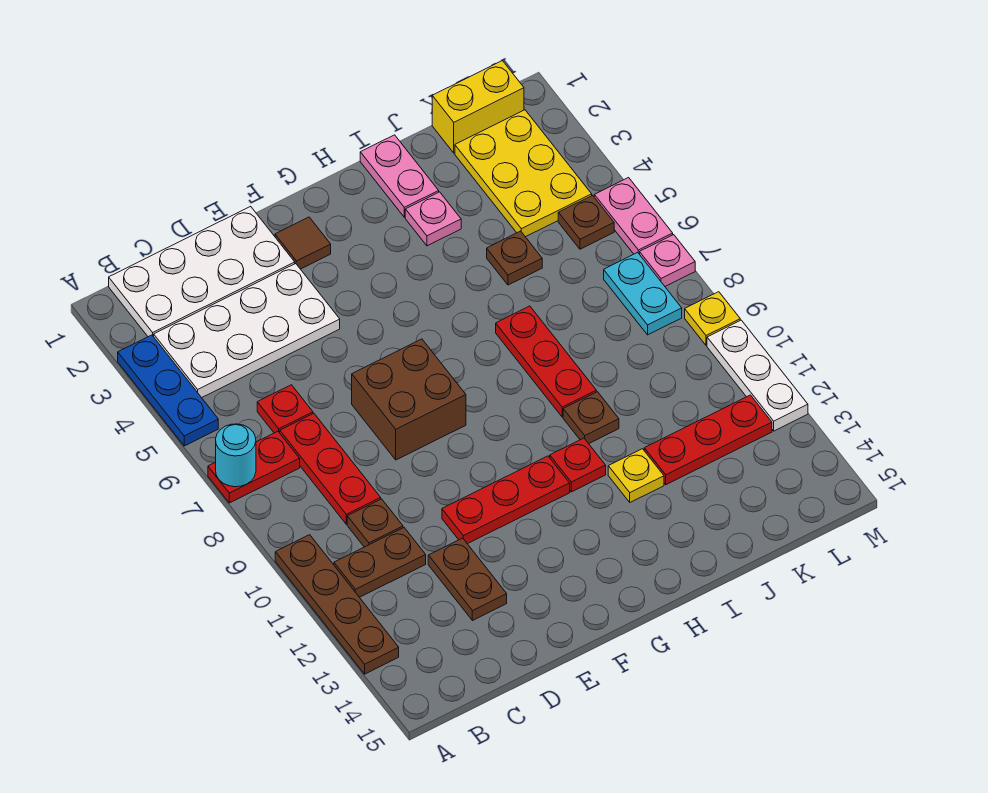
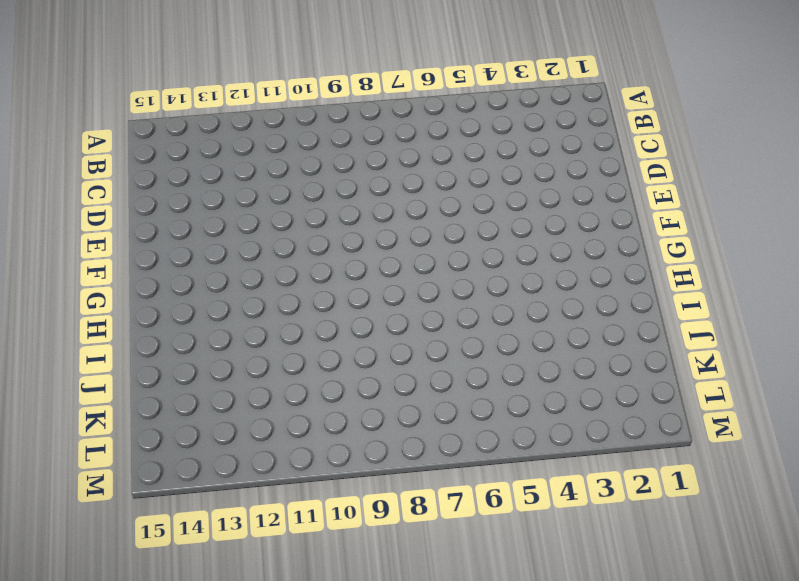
none -> blue 1x3 plate [118,335,218,446]
none -> red 1x2 plate [208,431,300,503]
none -> brown 1x4 plate [275,535,399,674]
none -> white 2x4 plate [109,206,295,337]

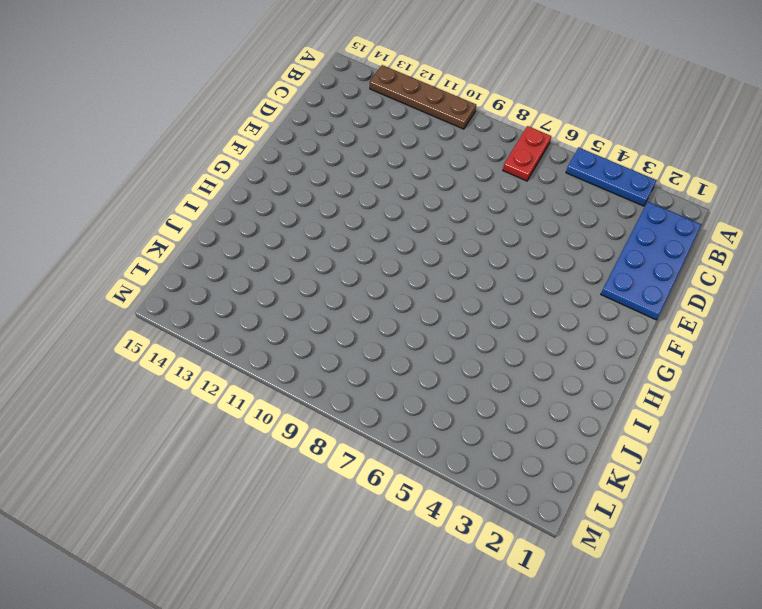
blue 2x4 plate [601,202,701,320] -> white 2x4 plate [109,206,295,337]
none -> white 2x4 plate [154,264,340,398]
none -> brown 1x2 plate [334,528,426,597]
none -> red 1x1 plate [257,385,313,433]
none -> red 1x3 plate [280,413,381,524]

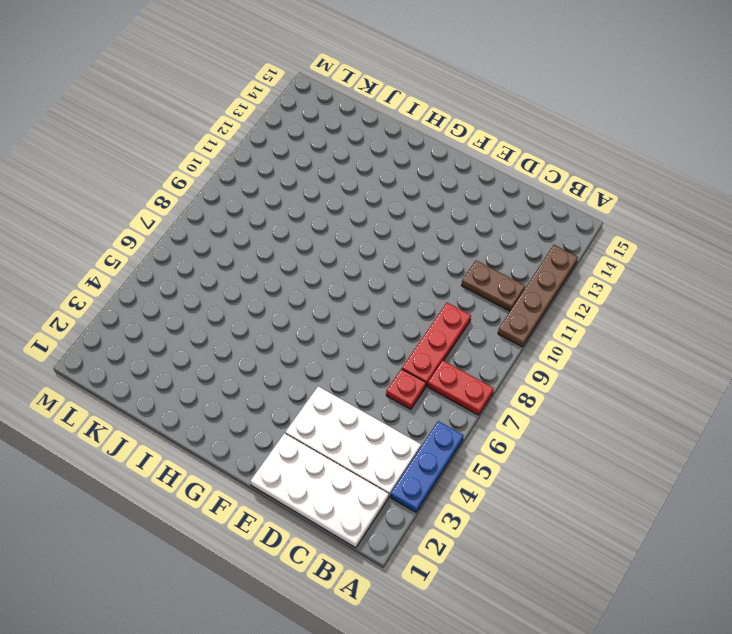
none -> brown 1x1 plate [347,499,403,547]
none -> brown 1x2 plate [428,538,507,621]
none -> brown 2x2 brick [352,339,466,460]
none -> red 1x3 plate [442,456,570,544]

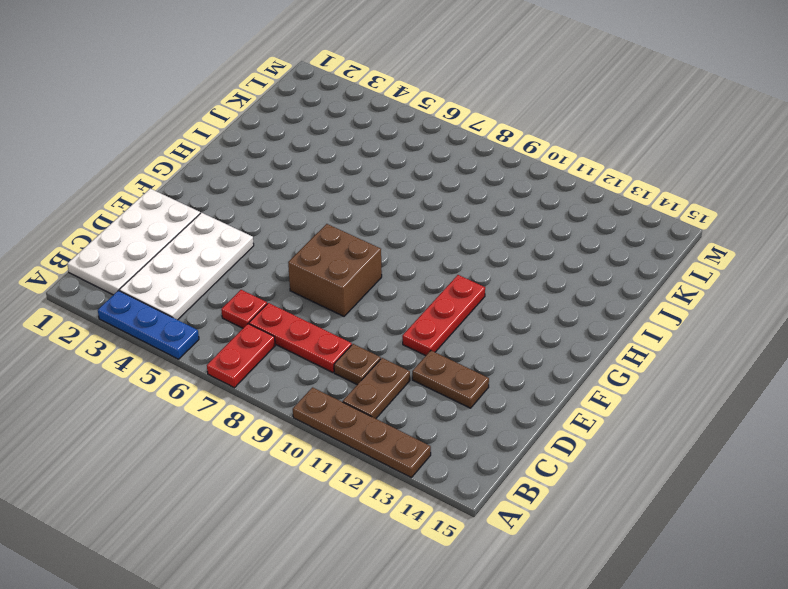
none -> brown 1x1 tile [275,217,331,269]
none -> red 1x1 plate [550,438,606,492]
none -> pink 1x2 plate [360,135,439,217]
none -> pink 1x1 plate [405,192,461,246]

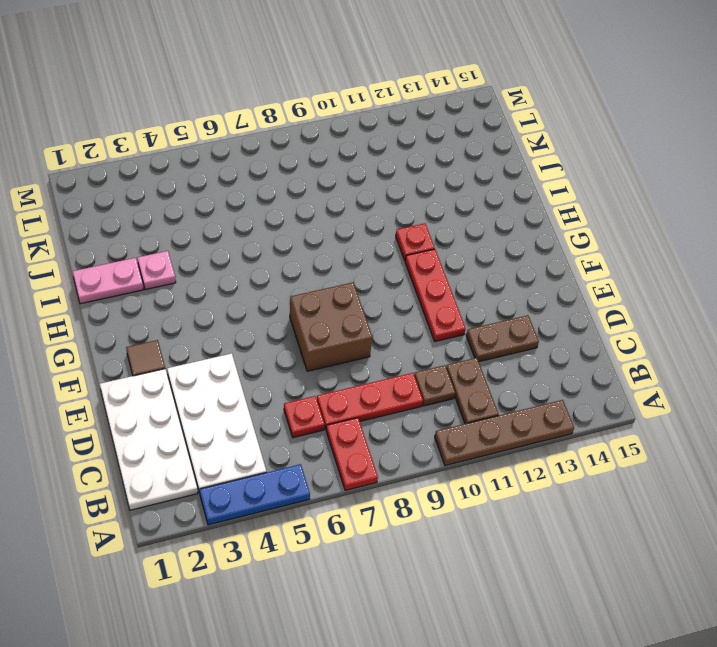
none -> red 1x3 plate [496,306,596,417]
none -> brown 1x1 plate [563,392,619,444]
none -> yellow 1x1 plate [608,449,664,502]
none -> brown 1x1 plate [487,231,542,285]

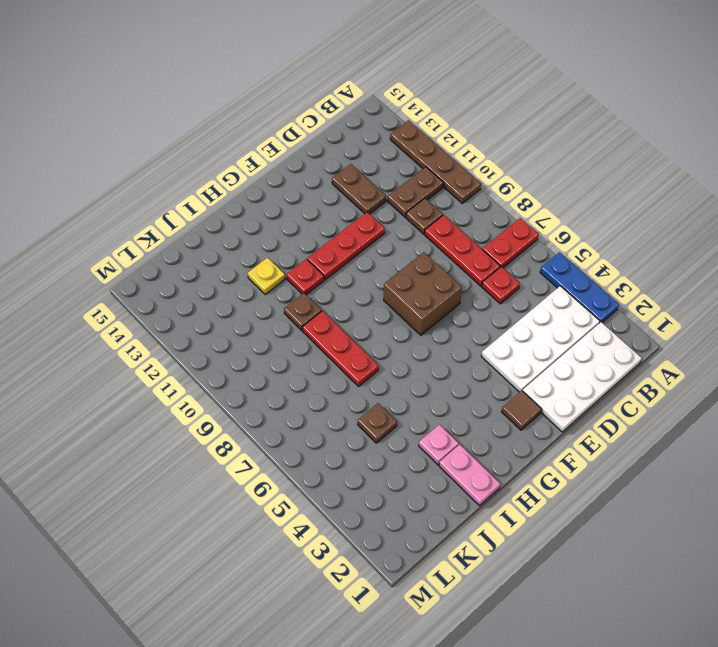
none -> red 1x3 plate [644,395,772,485]
none -> yellow 1x2 brick [432,61,524,153]
none -> yellow 2x3 plate [455,110,592,237]
none -> brown 1x1 plate [558,195,614,249]

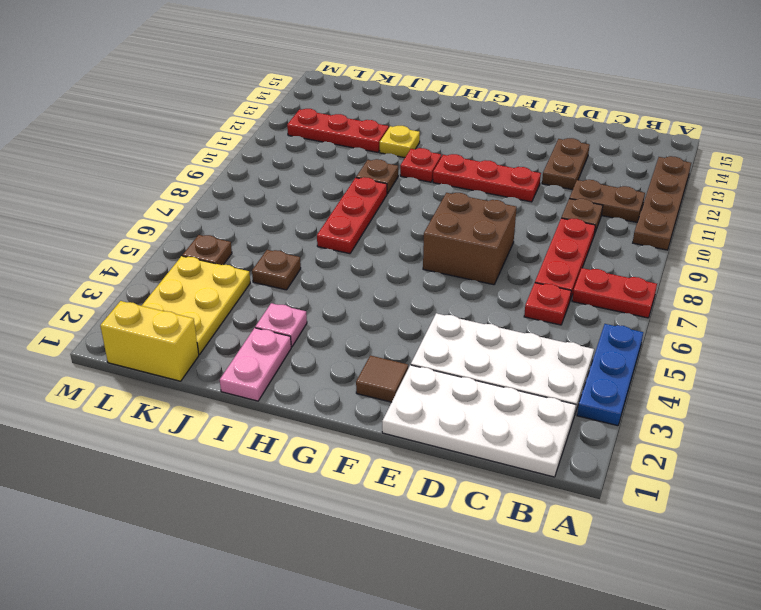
none -> cyan 1x2 plate [604,252,682,335]
none -> pink 1x2 plate [594,178,673,254]
none -> pink 1x1 plate [640,235,695,286]
none -> yellow 1x1 plate [685,292,740,346]

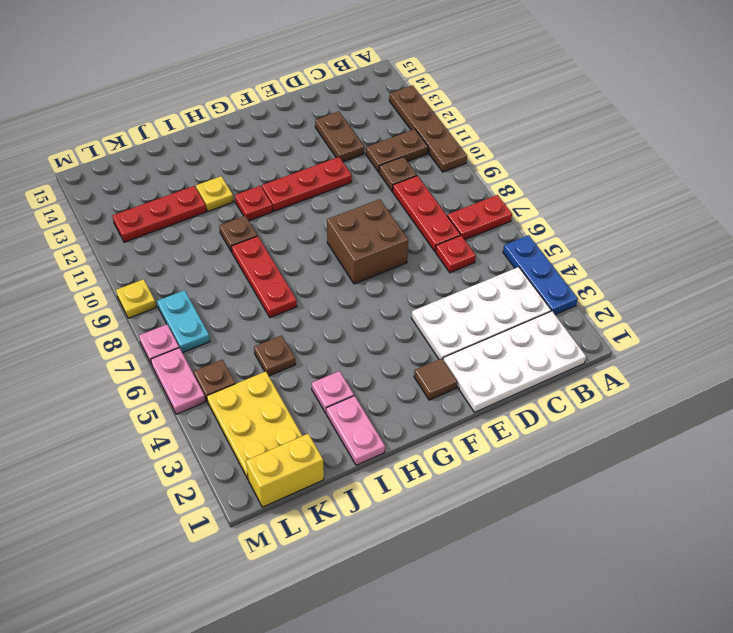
none -> white 1x3 plate [707,320,808,431]
none -> cyan 1x1 round brick [216,424,256,487]

